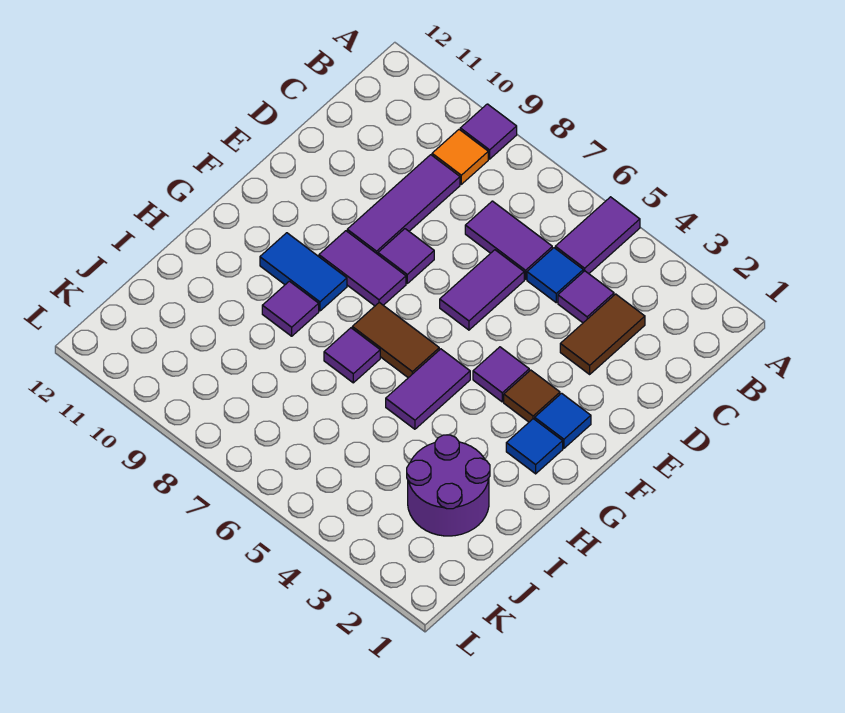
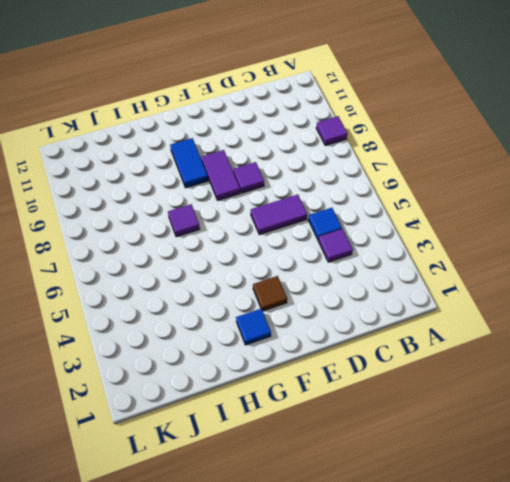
none -> purple 1x2 tile [555,197,640,274]
none -> orange 1x1 tile [432,130,488,184]
none -> brown 1x2 tile [560,294,645,374]

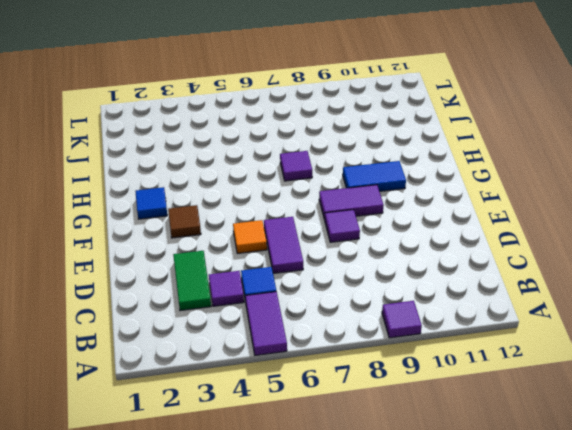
green 1x2 tile [173,251,211,311] -> brown 1x2 tile [560,294,645,374]
orange 1x1 tile [233,220,267,254] -> orange 1x1 tile moved to [432,130,488,184]
none -> purple 1x2 tile [465,201,552,279]
none -> purple 1x3 tile [347,155,460,254]
none -> blue 1x1 tile [535,393,591,448]

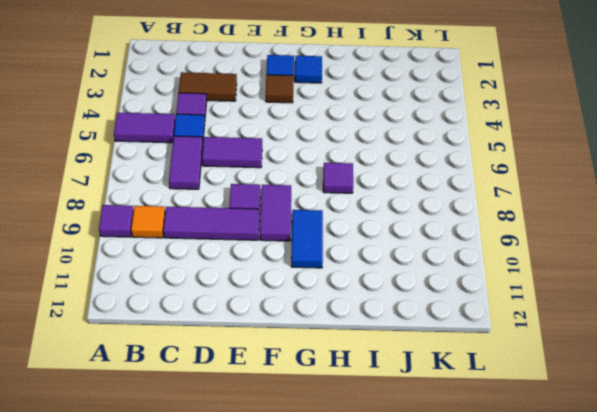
none -> purple 1x1 tile [473,347,529,402]
none -> purple 1x2 tile [386,349,470,429]
none -> brown 1x2 tile [352,302,439,378]

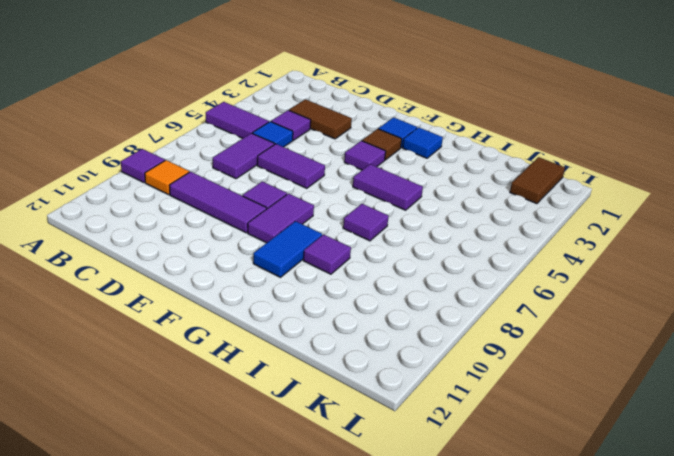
brown 1x2 tile [510,157,565,204] -> brown 1x2 tile moved to [352,302,439,378]
none -> purple 2x2 round brick [407,435,490,536]

